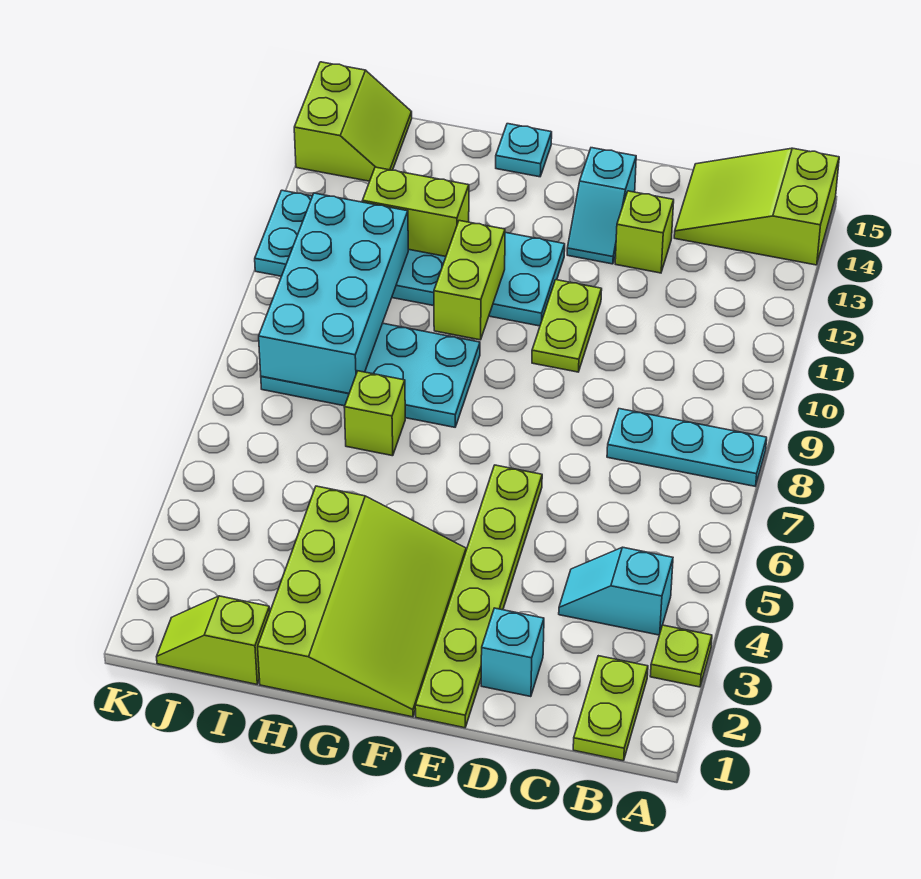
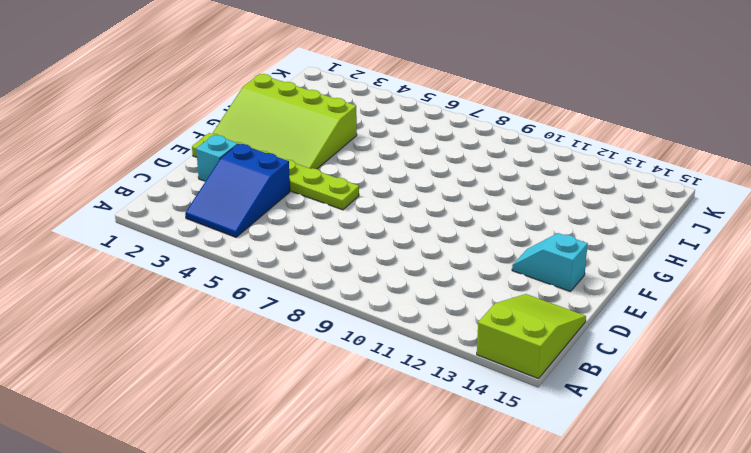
blue 2x3 slope [185,144,290,237] -> cyan 1x2 slope [559,547,673,635]
none -> lime 1x1 plate [650,625,712,687]
none -> cyan 1x3 plate [607,409,767,486]
none -> lime 1x2 plate [573,656,648,761]

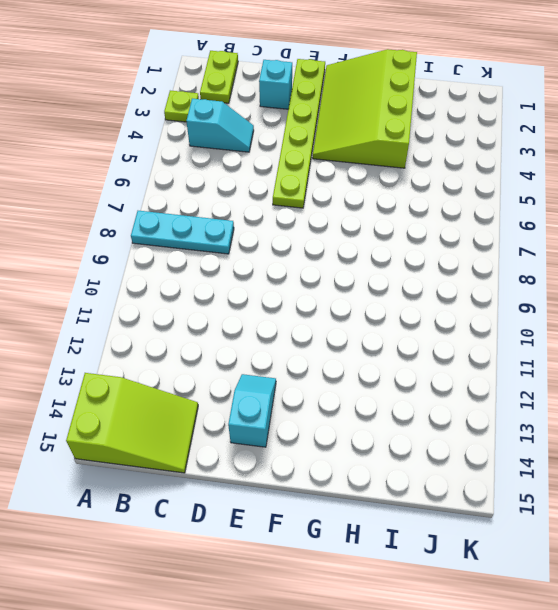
none -> lime 1x1 brick [615,191,674,273]
none -> lime 1x2 plate [532,280,602,372]
none -> cyan 2x6 plate [255,190,565,326]

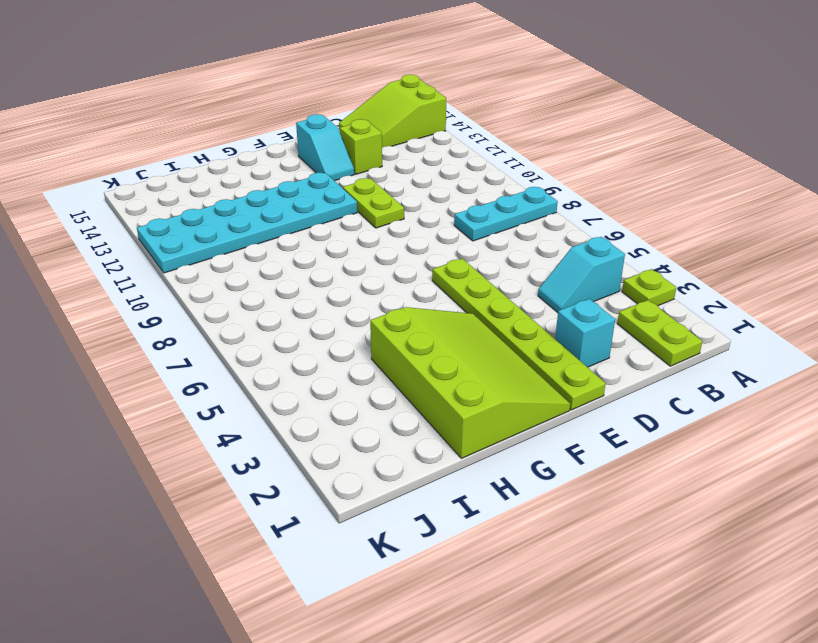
none -> cyan 2x4 plate [261,323,480,427]
none -> cyan 1x1 plate [496,124,552,177]
none -> lime 1x1 brick [344,371,405,456]

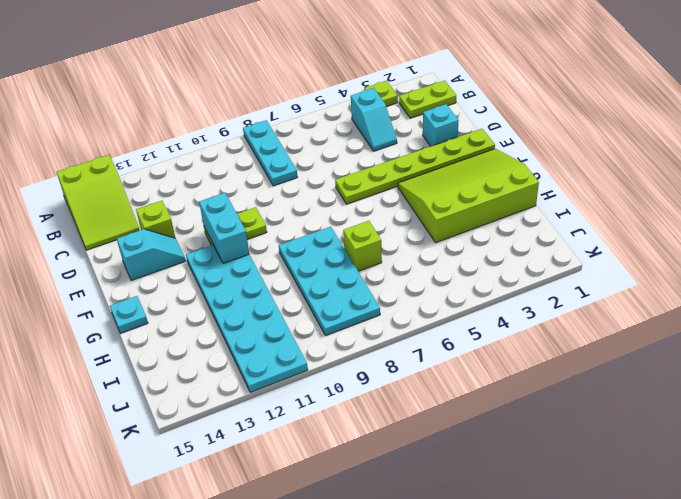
cyan 1x2 brick [199,193,249,263] -> none
none -> lime 1x2 slope [157,596,270,684]
none -> lime 2x2 slope [294,62,412,181]
none -> lime 1x2 brick [434,221,505,340]

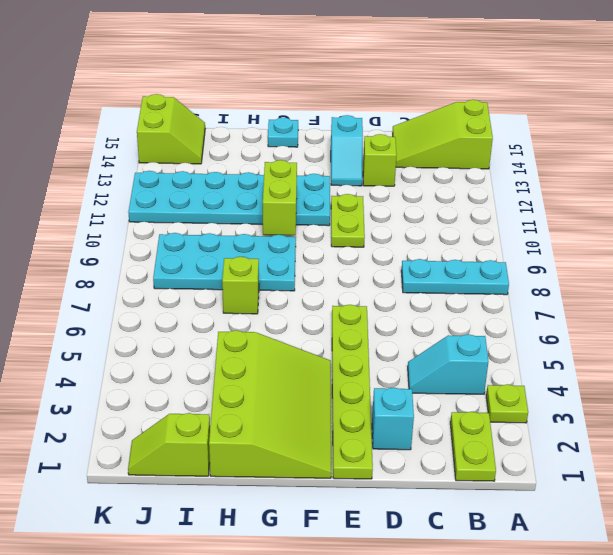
none -> lime 1x2 brick [363,167,469,256]
none -> cyan 2x4 brick [259,193,408,393]

